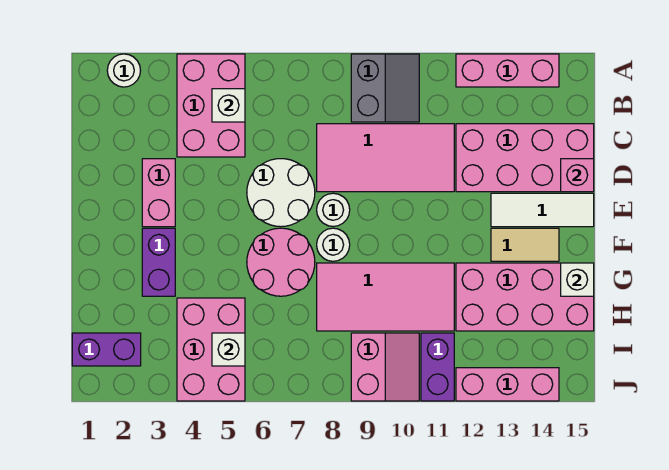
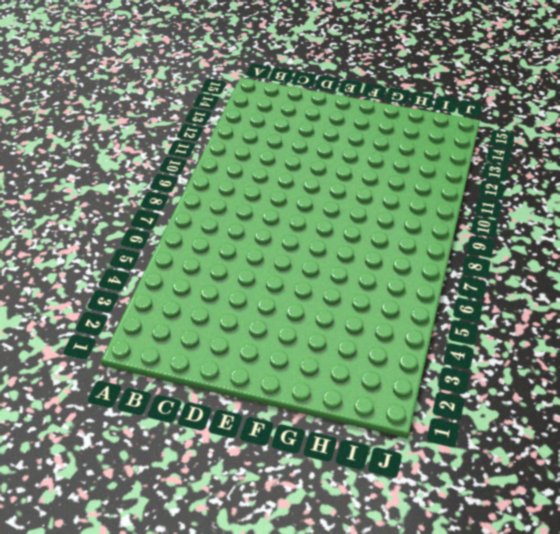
none -> white 1x1 round brick [107,54,141,87]
none -> pink 2x3 brick [177,54,245,157]
none -> grey 2x2 slope [351,54,419,122]

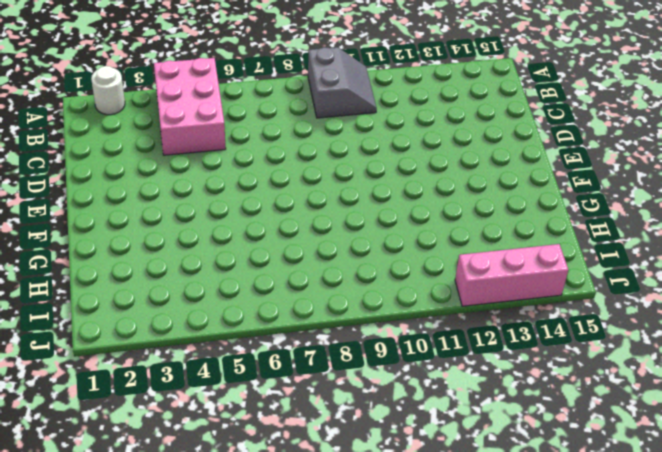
none -> pink 1x3 brick [456,54,559,87]
none -> pink 2x4 tile [317,124,454,192]
none -> pink 2x4 brick [456,124,594,192]

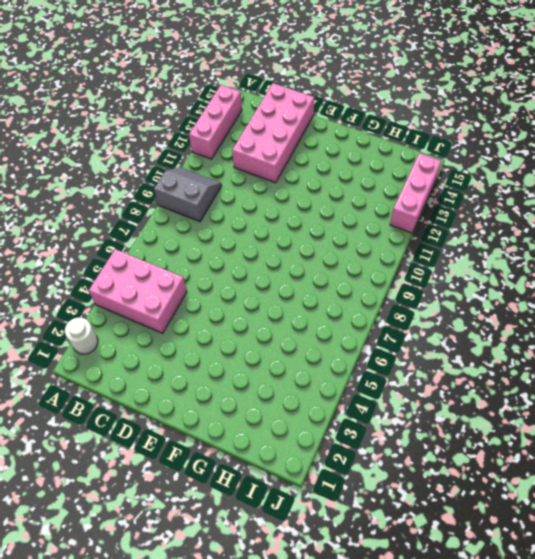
none -> pink 2x4 tile [317,124,454,192]
none -> pink 1x2 brick [142,159,175,227]
none -> white 2x2 round brick [247,159,315,227]

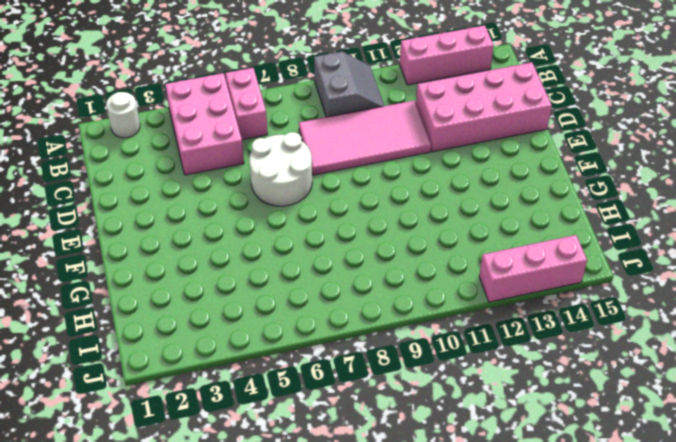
pink 1x2 brick [225,68,268,140] -> pink 1x2 brick moved to [142,159,175,227]
none -> white 1x1 round brick [317,193,350,227]
none -> white 1x3 tile [491,193,594,227]
none -> purple 1x2 brick [142,228,175,296]

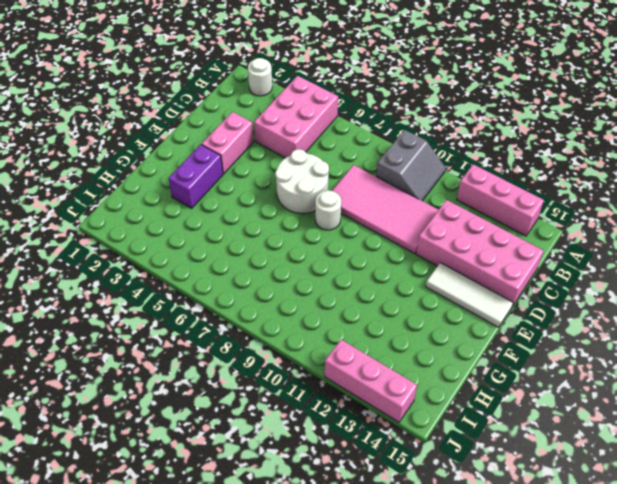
none -> pink 2x2 round brick [247,228,315,296]
none -> white 1x1 round brick [317,228,350,261]
none -> tan 1x2 tile [491,228,559,261]

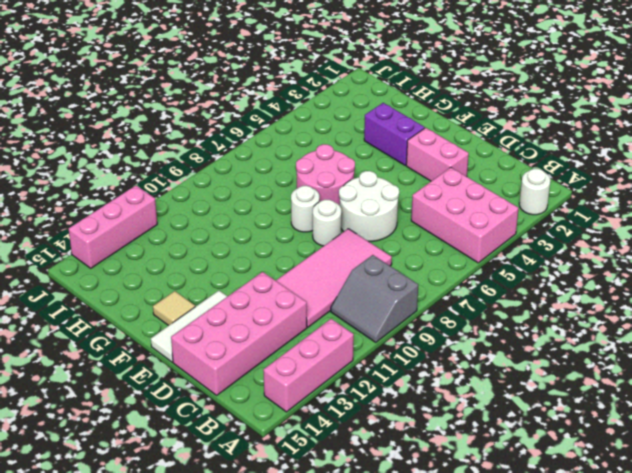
tan 1x1 tile [153,291,195,326] -> tan 1x2 tile [491,228,559,261]
none -> pink 2x4 tile [317,263,454,331]
none -> pink 2x4 brick [456,263,594,331]
none -> pink 2x3 brick [177,298,245,401]

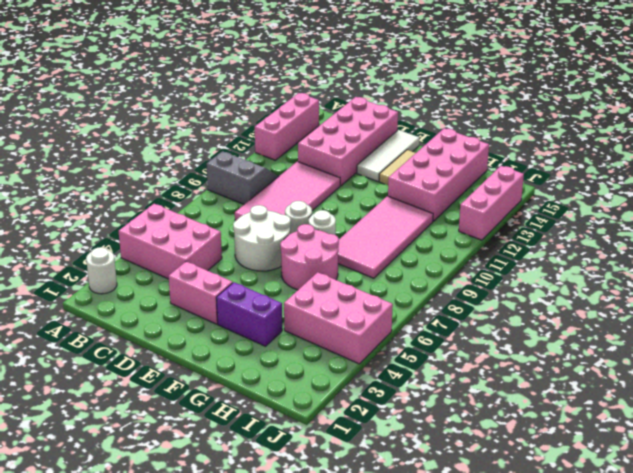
none -> purple 1x2 brick [72,333,141,366]
none -> pink 2x2 slope [351,333,419,401]
none -> purple 1x2 brick [421,333,454,401]

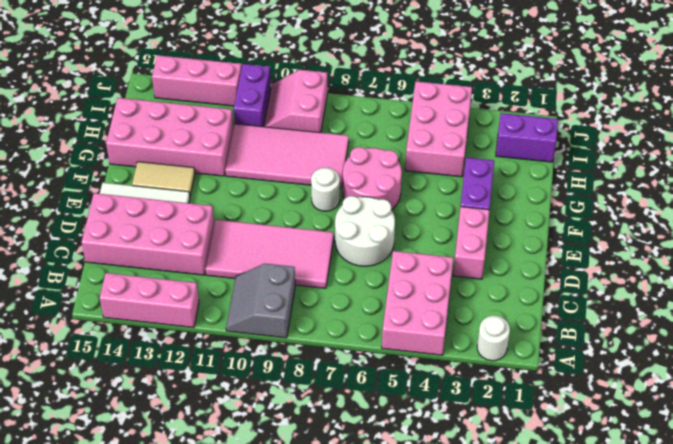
none -> white 1x1 round brick [317,193,350,227]
none -> white 1x1 brick [212,89,245,122]
none -> pink 1x1 brick [561,159,594,192]

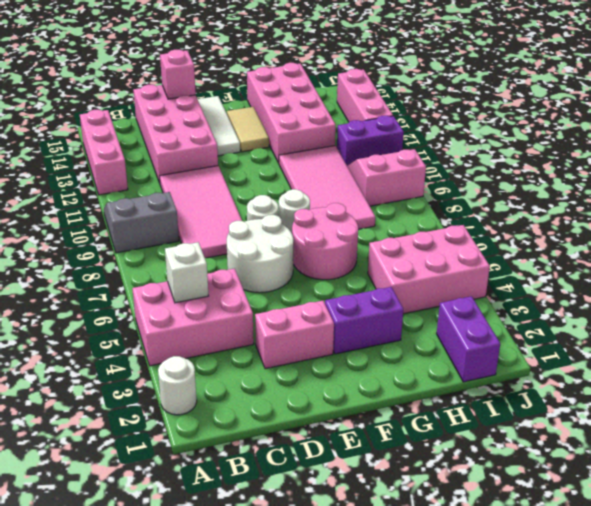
none -> white 1x1 brick [561,263,594,296]
none -> white 1x1 brick [212,333,245,366]

